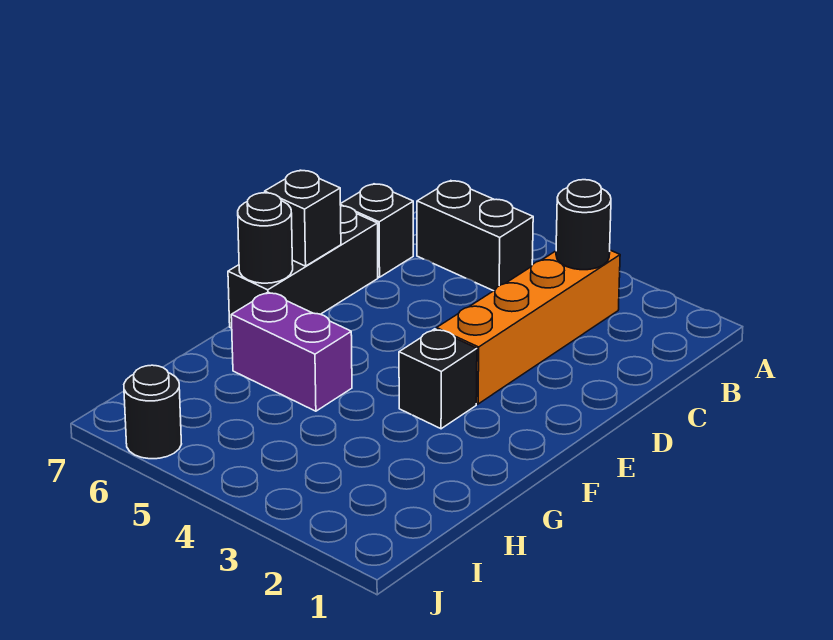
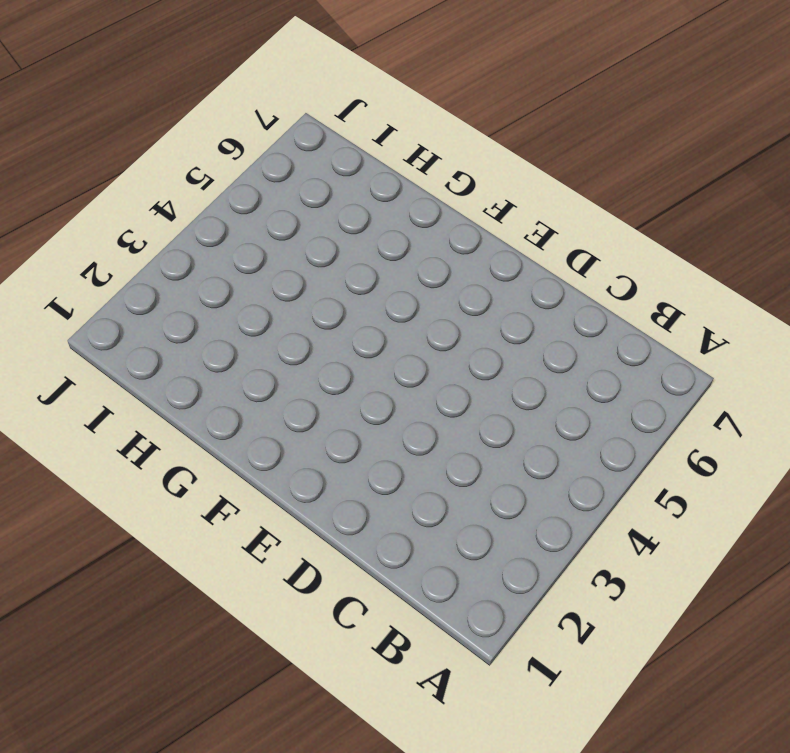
none -> orange 1x4 brick [437,250,620,404]
none -> black 1x2 brick [417,181,533,291]

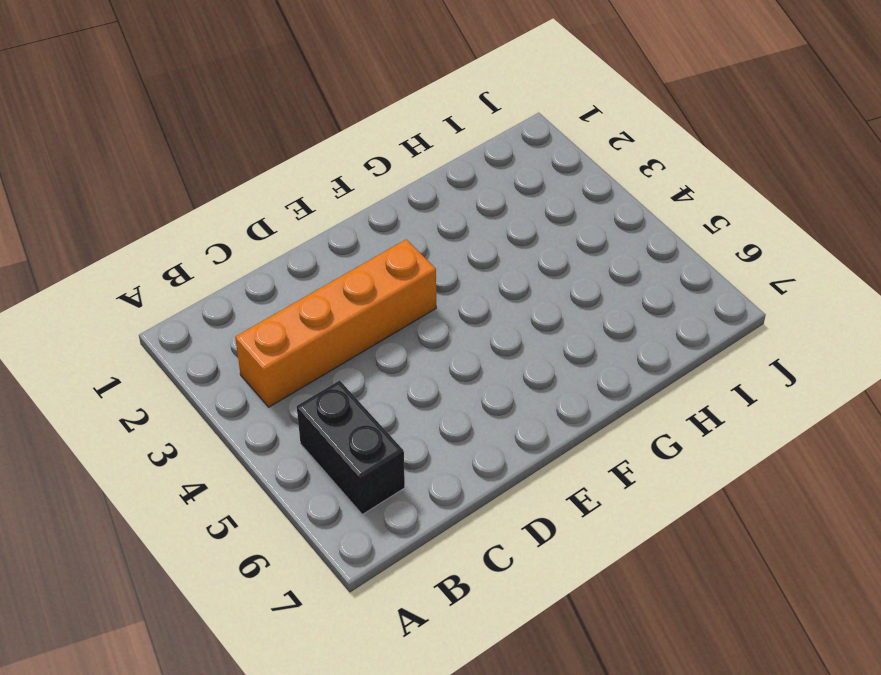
none -> black 1x1 brick [340,184,413,277]
none -> black 1x3 brick [228,206,378,328]

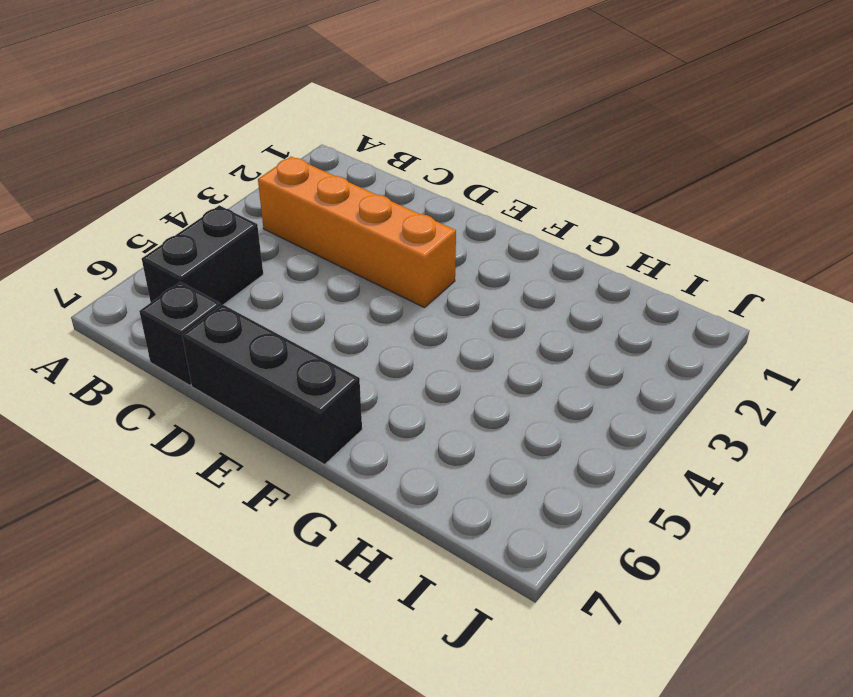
none -> black 1x1 brick [399,329,477,429]
none -> purple 1x2 brick [231,292,352,411]

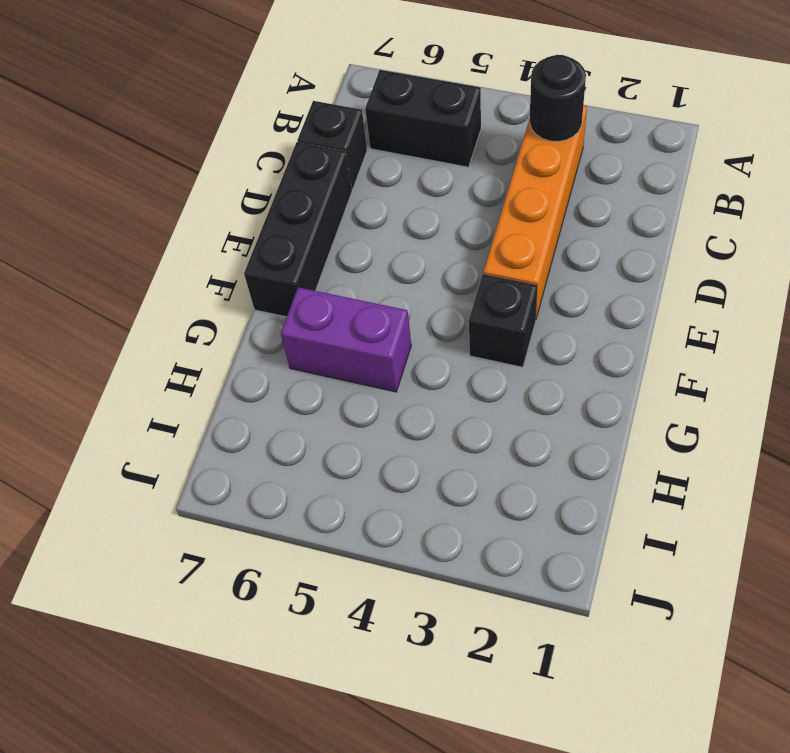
none -> black 1x1 round brick [124,365,181,459]
none -> black 1x1 brick [265,170,341,266]

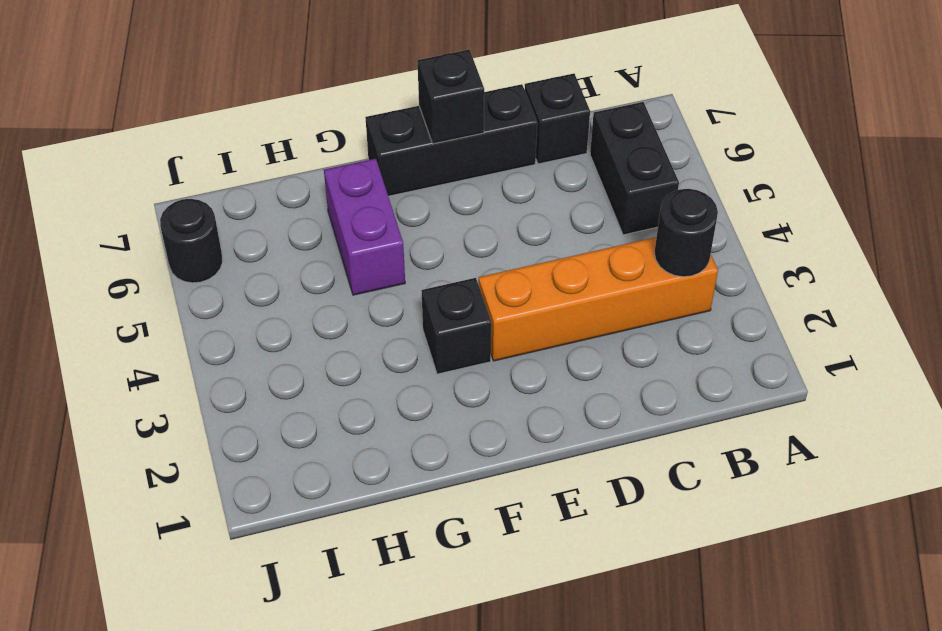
none -> black 1x1 round brick [238,193,293,283]

